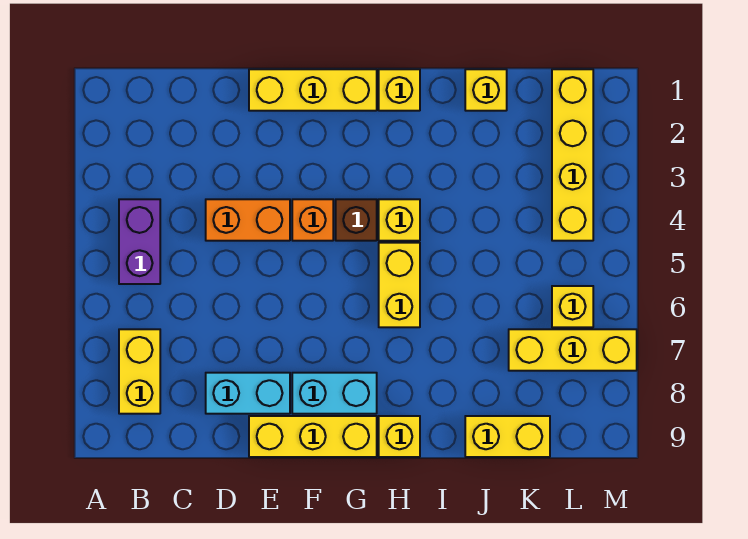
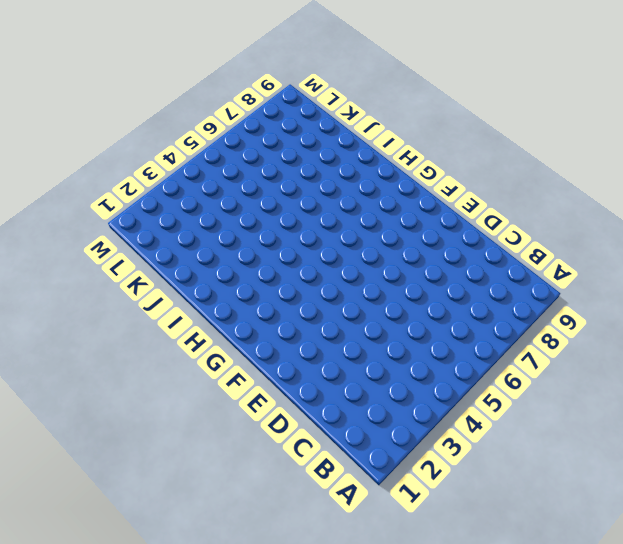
none -> purple 1x2 brick [119,199,160,284]
none -> yellow 1x2 brick [119,329,160,414]
none -> orange 1x2 brick [206,199,290,241]

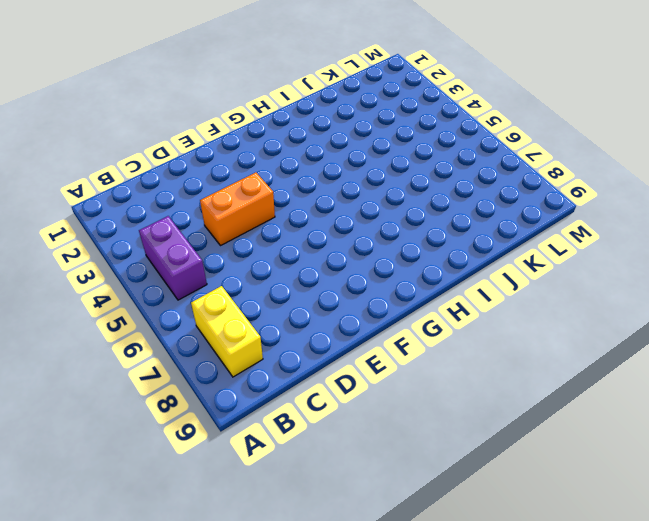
none -> cyan 1x2 brick [206,373,290,414]
none -> yellow 1x3 brick [249,69,377,111]
none -> yellow 1x3 brick [249,416,377,457]

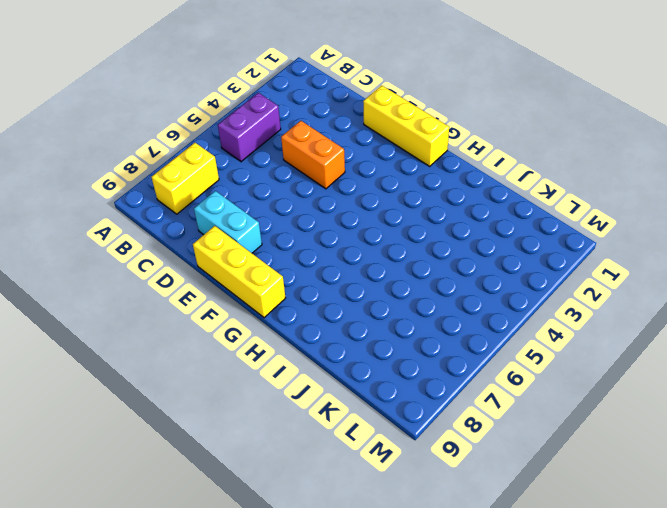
none -> orange 1x1 brick [292,199,333,241]
none -> cyan 1x2 brick [292,373,377,414]
none -> brown 1x1 brick [336,199,377,241]

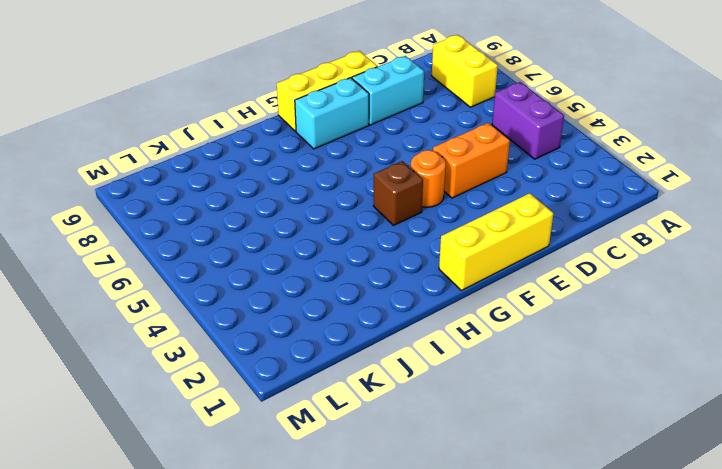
orange 1x1 round brick [411,150,446,207] -> orange 1x1 brick [292,199,333,241]
none -> yellow 1x1 brick [379,69,420,111]
none -> yellow 1x1 brick [379,199,420,241]
none -> yellow 1x2 brick [379,243,420,327]

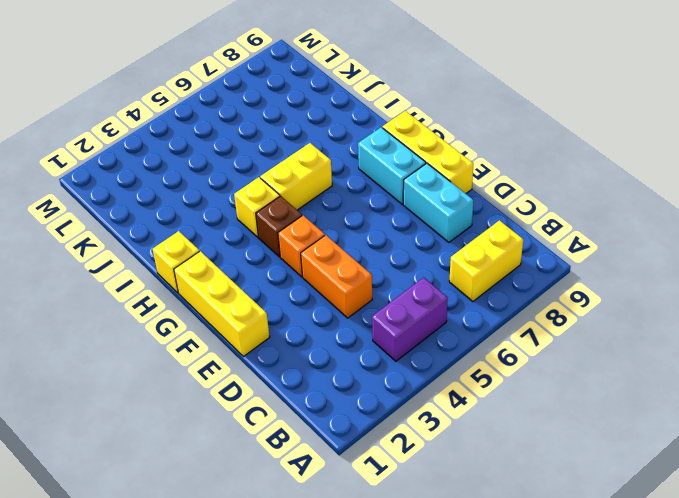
none -> yellow 1x1 brick [379,416,420,457]
none -> yellow 1x1 brick [465,69,507,111]
none -> yellow 1x2 brick [465,416,550,457]

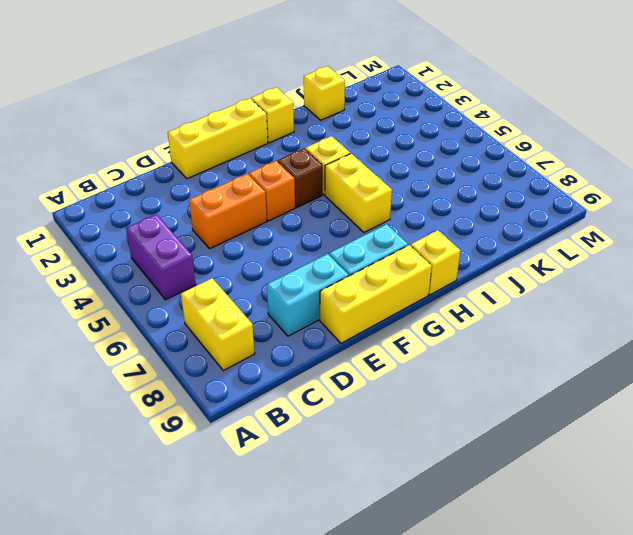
none -> yellow 1x2 brick [465,416,550,457]
none -> yellow 1x3 brick [509,329,637,371]
none -> yellow 1x4 brick [552,69,593,241]

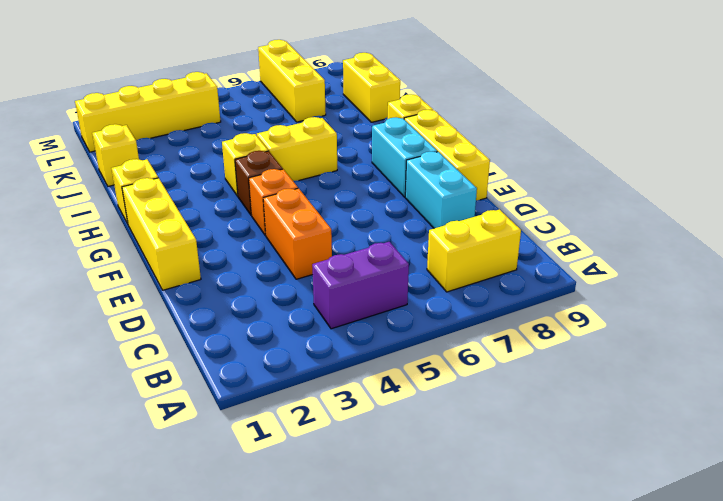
none -> yellow 1x1 brick [552,286,593,327]

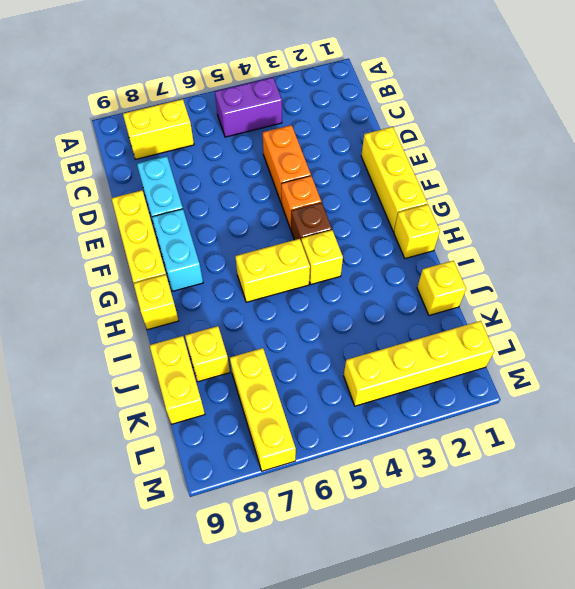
yellow 1x1 brick [185,326,230,382] -> yellow 1x1 brick moved to [552,286,593,327]

